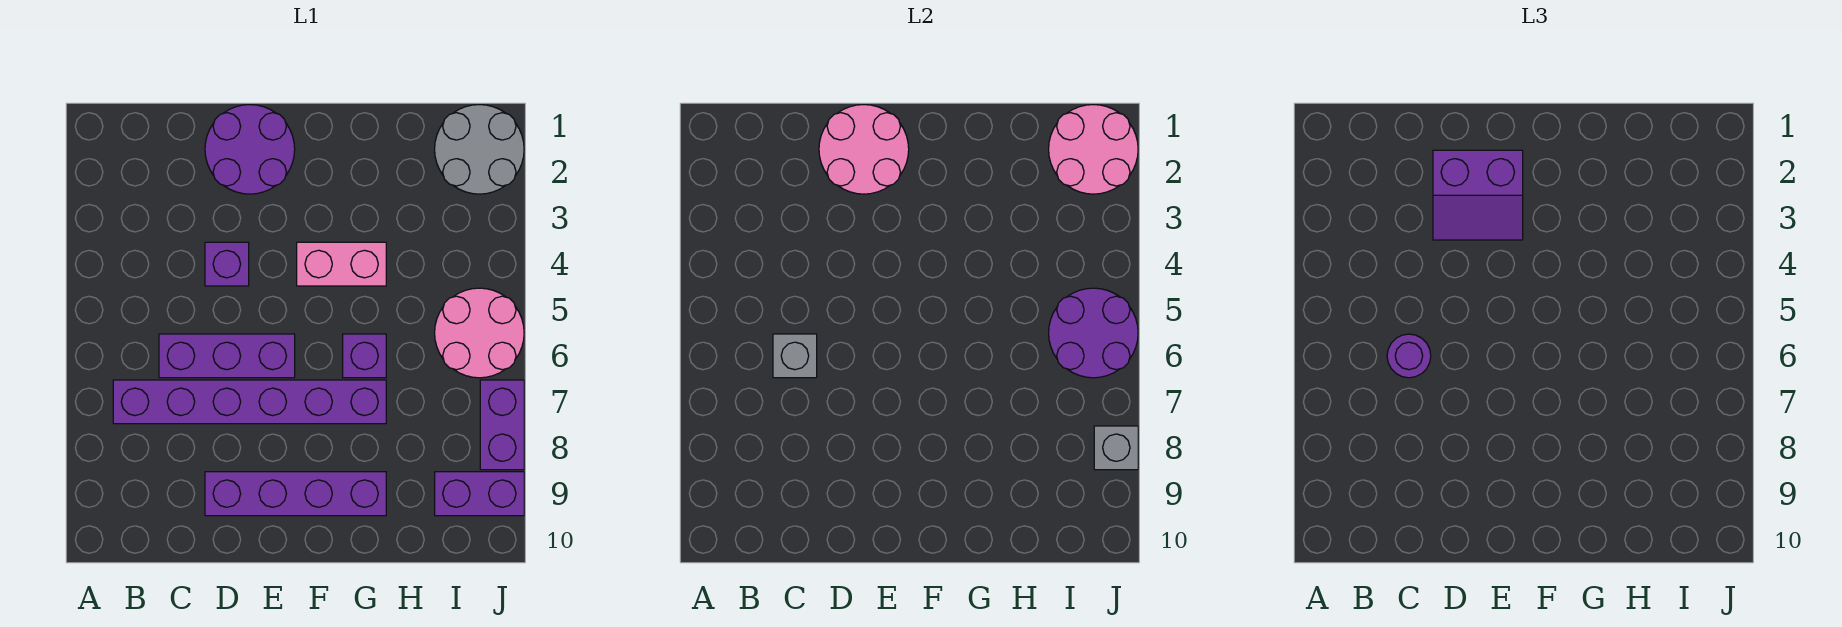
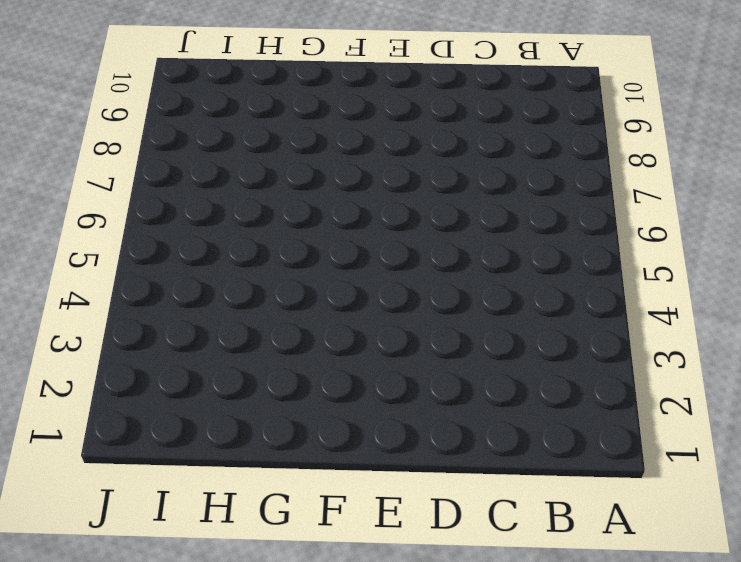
none -> purple 1x6 brick [113,380,386,424]
none -> purple 1x3 brick [159,334,295,378]
none -> purple 2x2 round brick [205,105,295,194]

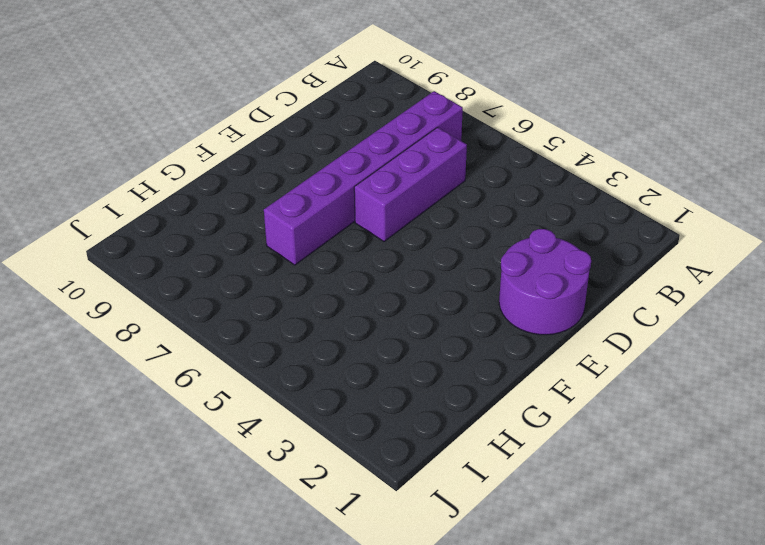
none -> purple 1x1 brick [205,242,249,286]
none -> purple 1x4 brick [205,472,386,516]
none -> pink 1x2 brick [297,242,386,286]

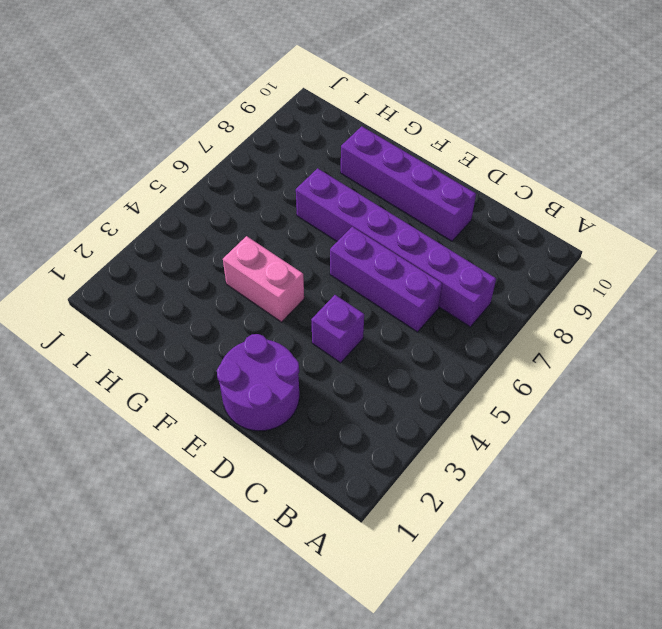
none -> purple 1x1 brick [343,334,386,378]
none -> grey 2x2 round brick [435,105,524,194]
none -> pink 2x2 round brick [435,288,524,378]

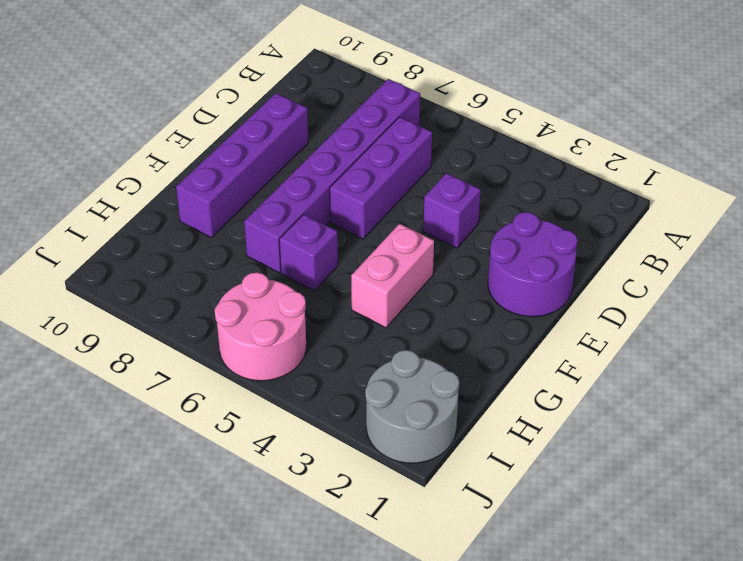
none -> purple 1x2 brick [435,472,524,516]
none -> purple 1x2 brick [480,380,524,470]
none -> grey 1x1 brick [773,334,817,378]

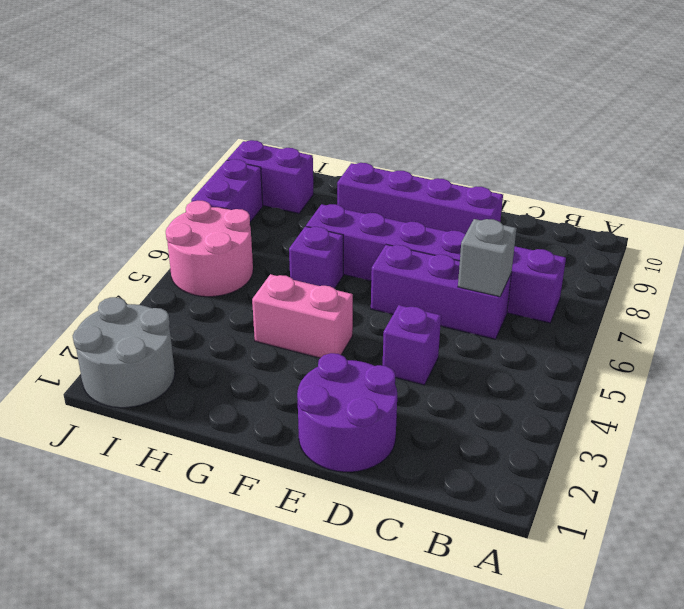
none -> pink 2x2 round brick [819,105,909,194]
none -> pink 2x2 round brick [1049,105,1138,194]
none -> purple 2x2 round brick [1049,288,1138,378]

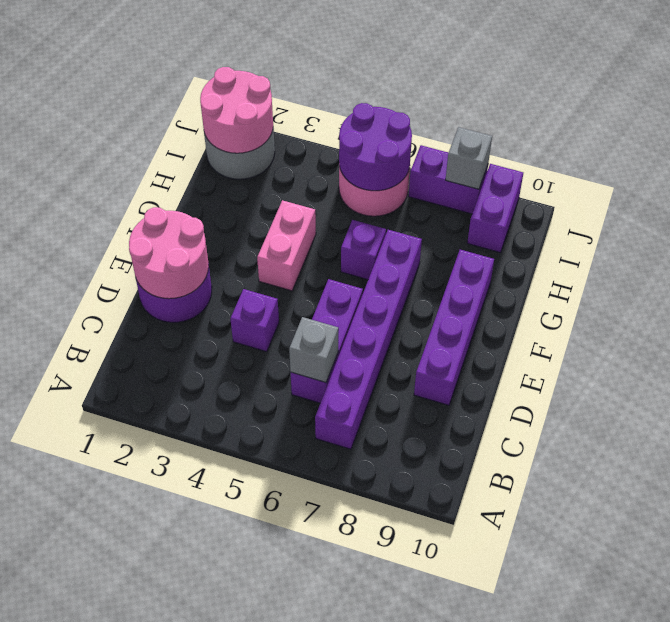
none -> purple 1x1 round brick [1387,334,1431,378]
none -> purple 2x2 slope [1433,150,1523,240]

